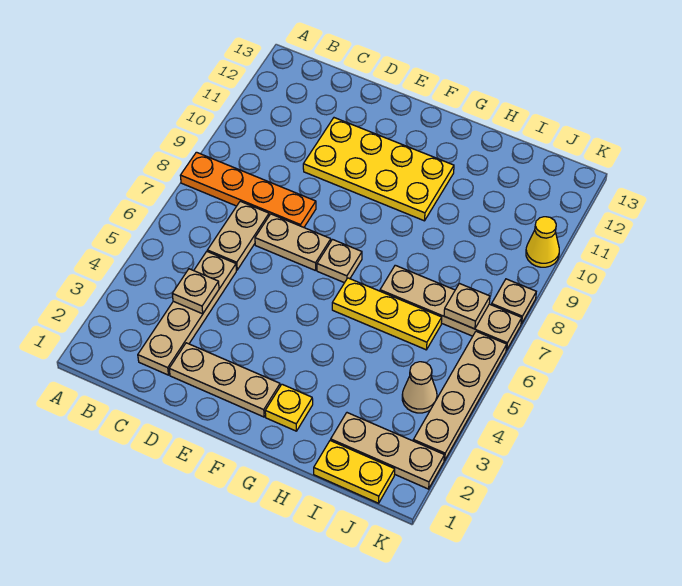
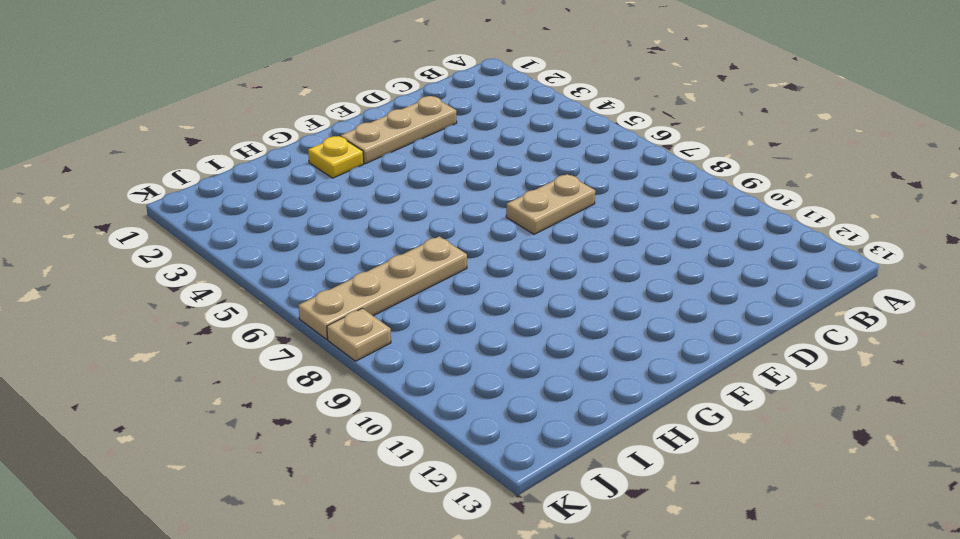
none -> orange 1x4 plate [180,152,316,227]
none -> tan 1x4 plate [138,251,236,375]
none -> tan 1x2 plate [207,201,269,270]

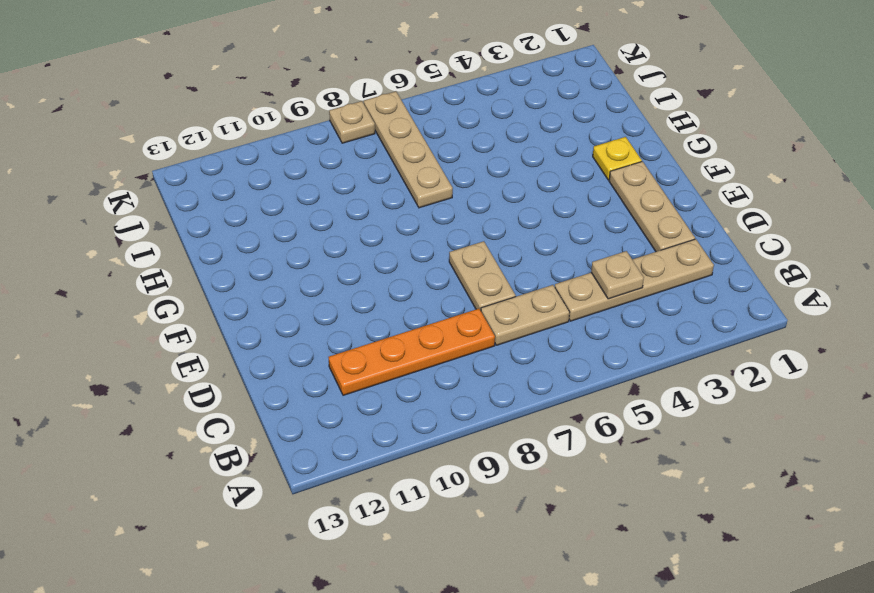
orange 1x4 plate [329,309,495,395] -> orange 1x4 plate turned to [180,152,316,227]
none -> yellow 2x4 plate [303,118,454,221]
none -> tan 1x1 plate [317,240,362,283]
none -> yellow 1x3 plate [332,278,442,350]

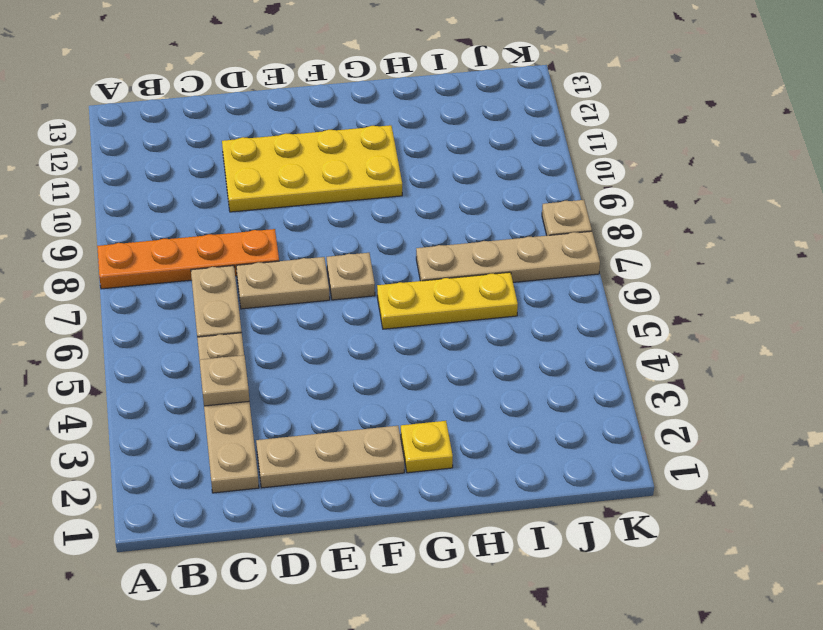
none -> yellow 1x2 plate [314,440,395,503]
none -> tan 1x3 plate [331,413,444,489]
none -> tan 1x1 cone [402,362,437,413]

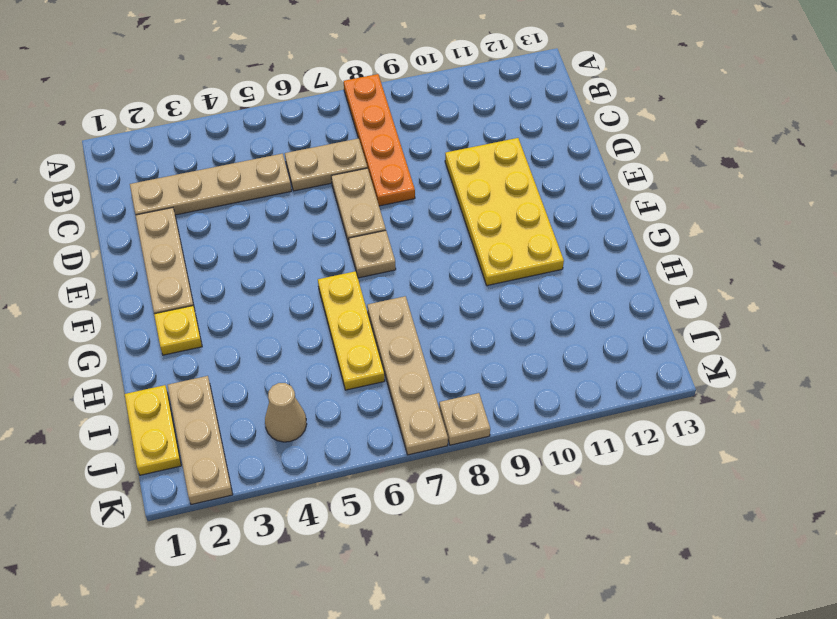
none -> tan 1x4 plate [413,331,507,460]
none -> yellow 1x1 cone [526,217,559,267]
none -> tan 1x1 plate [172,269,219,314]

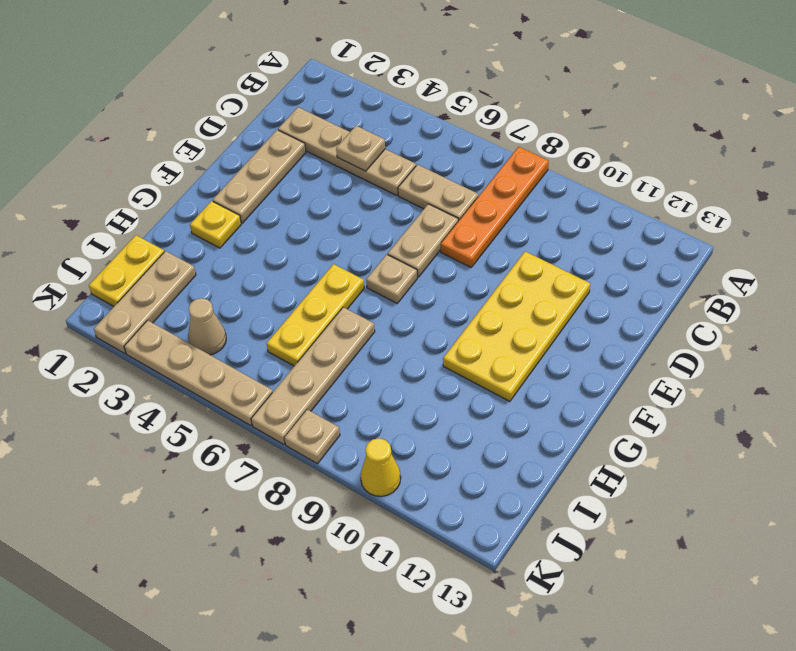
none -> tan 1x1 plate [444,284,490,329]

